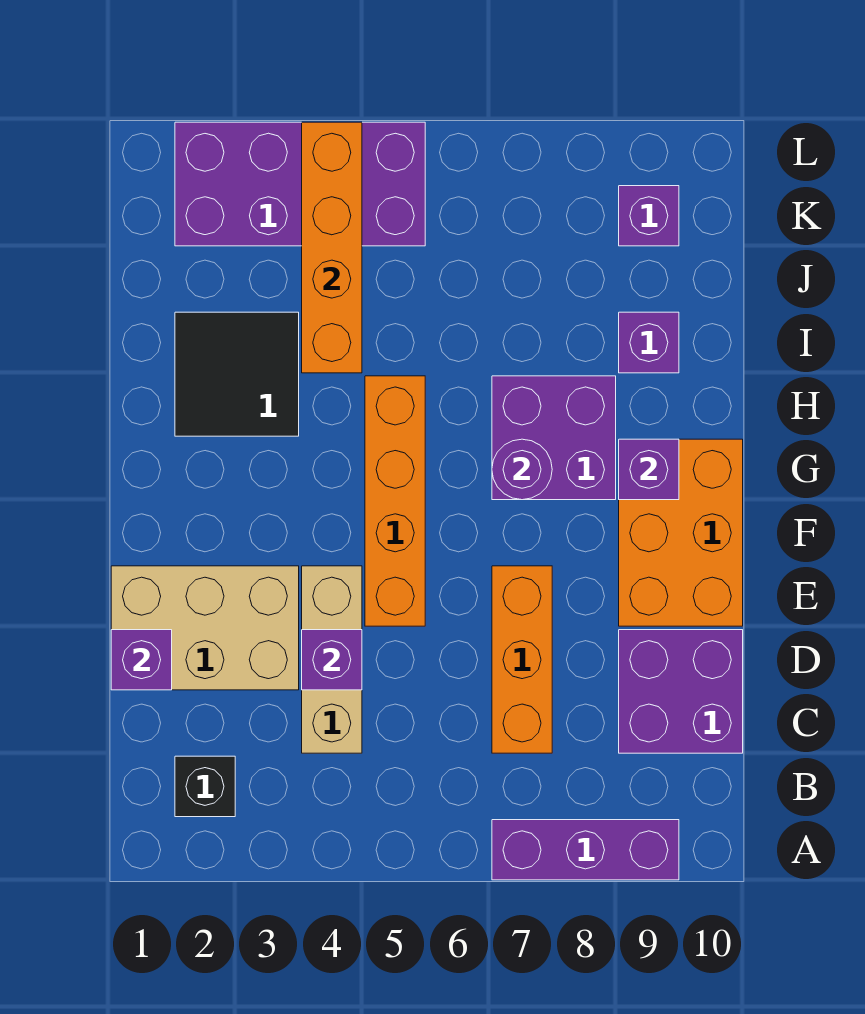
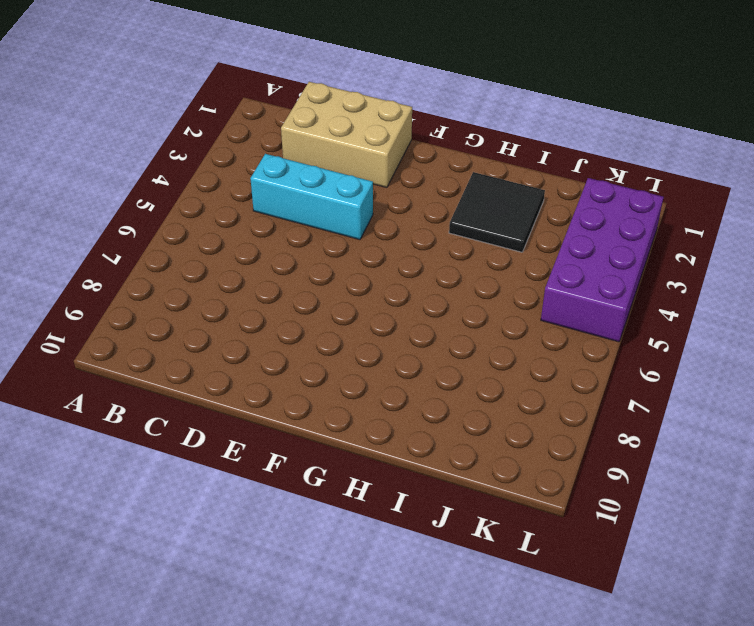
tan 2x3 brick [281,82,412,188] -> tan 2x3 brick turned to [111,566,299,690]
cyan 1x3 brick [250,154,373,240] -> tan 1x3 brick [302,566,362,753]
none -> purple 1x3 brick [492,820,679,880]
none -> black 1x1 brick [175,756,235,817]
none -> orange 1x3 brick [492,566,552,753]

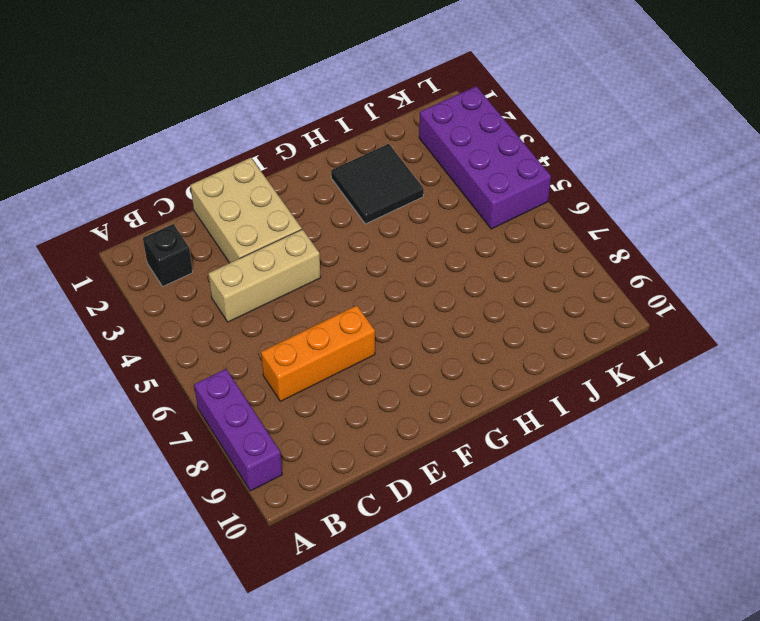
none -> purple 2x2 brick [619,630,743,753]
none -> orange 1x4 brick [365,376,425,626]
none -> orange 2x3 brick [619,439,743,626]

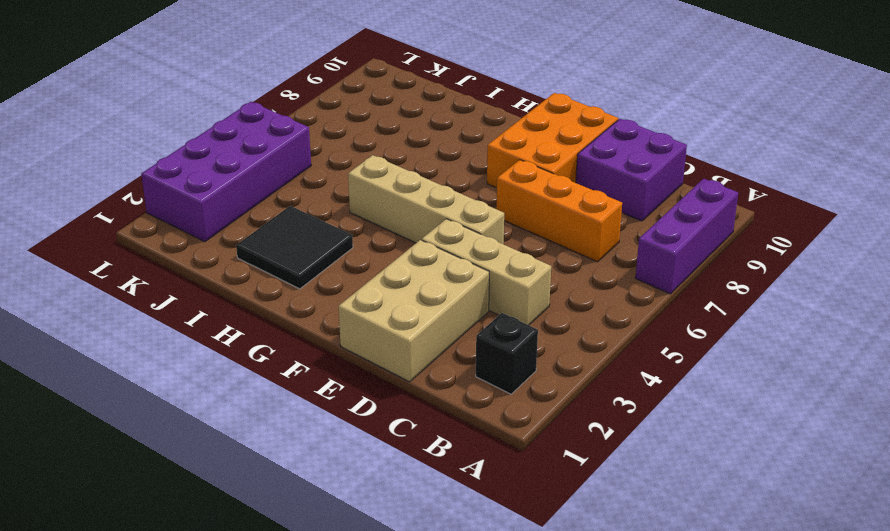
tan 1x4 brick [348,155,504,244] -> orange 1x4 brick [365,376,425,626]
orange 2x3 brick [487,93,618,188] -> orange 2x3 brick turned to [619,439,743,626]
none -> purple 2x2 brick [492,376,616,500]
none -> purple 1x1 brick [619,312,679,373]
none -> purple 1x1 brick [619,186,679,246]

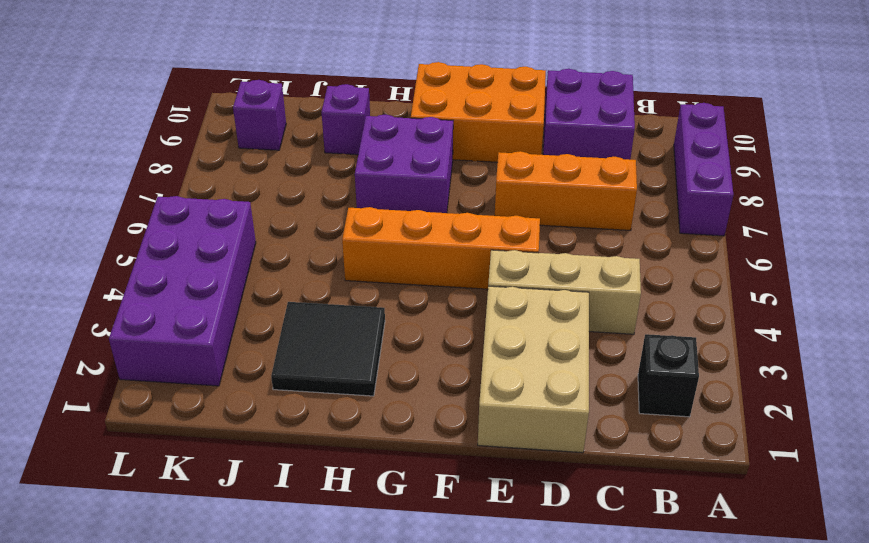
none -> purple 1x1 brick [111,630,172,690]
none -> purple 1x1 brick [302,630,362,690]
none -> purple 1x1 round brick [492,439,552,500]

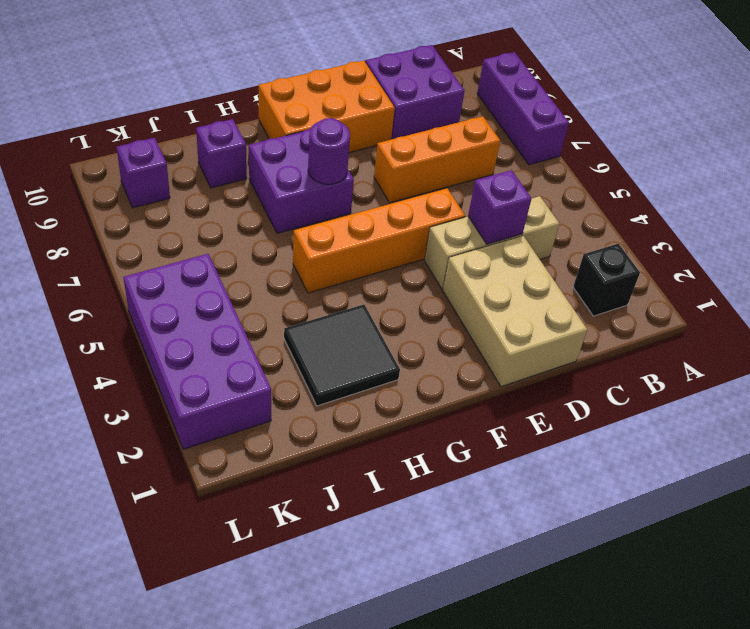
none -> purple 1x1 brick [111,630,172,690]
none -> purple 1x1 brick [619,439,679,500]
none -> orange 1x4 brick [302,122,362,373]

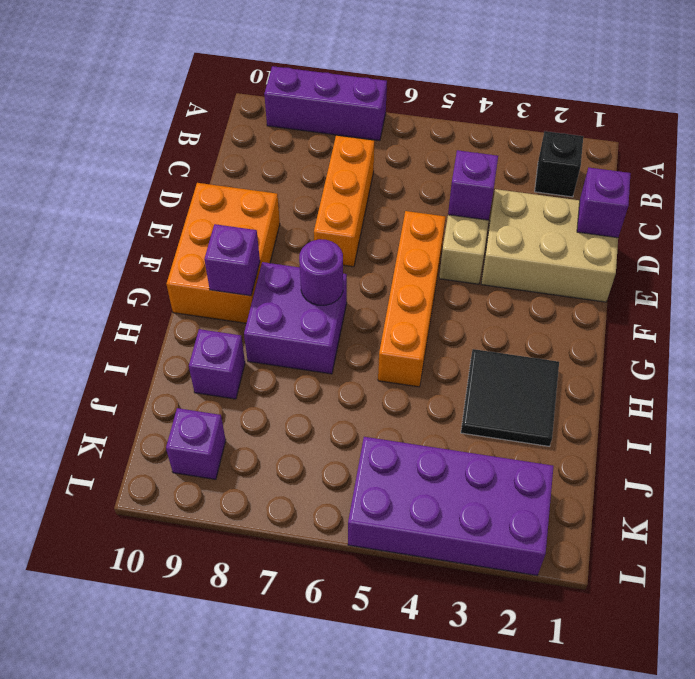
none -> purple 2x2 brick [619,630,743,753]
none -> orange 1x4 brick [302,122,362,373]

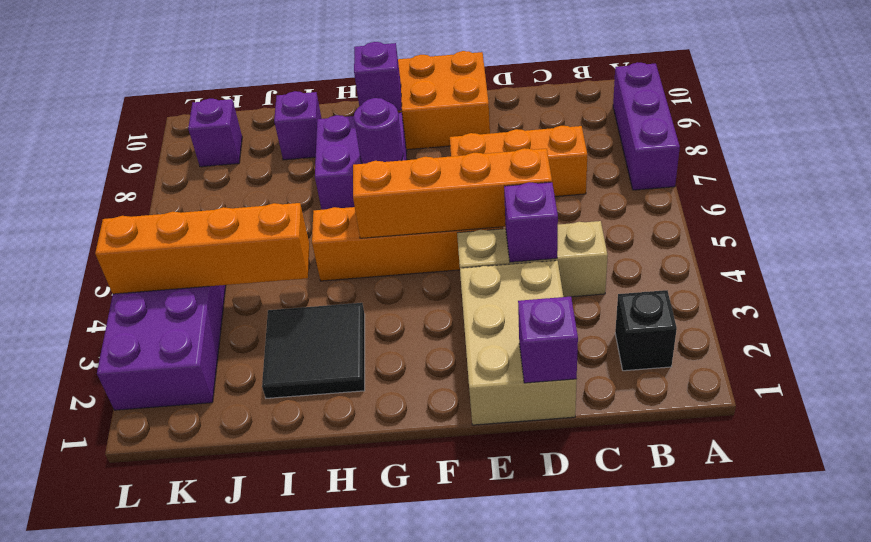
orange 1x4 brick [353,148,552,238] -> none
none -> purple 2x2 brick [619,630,743,753]

